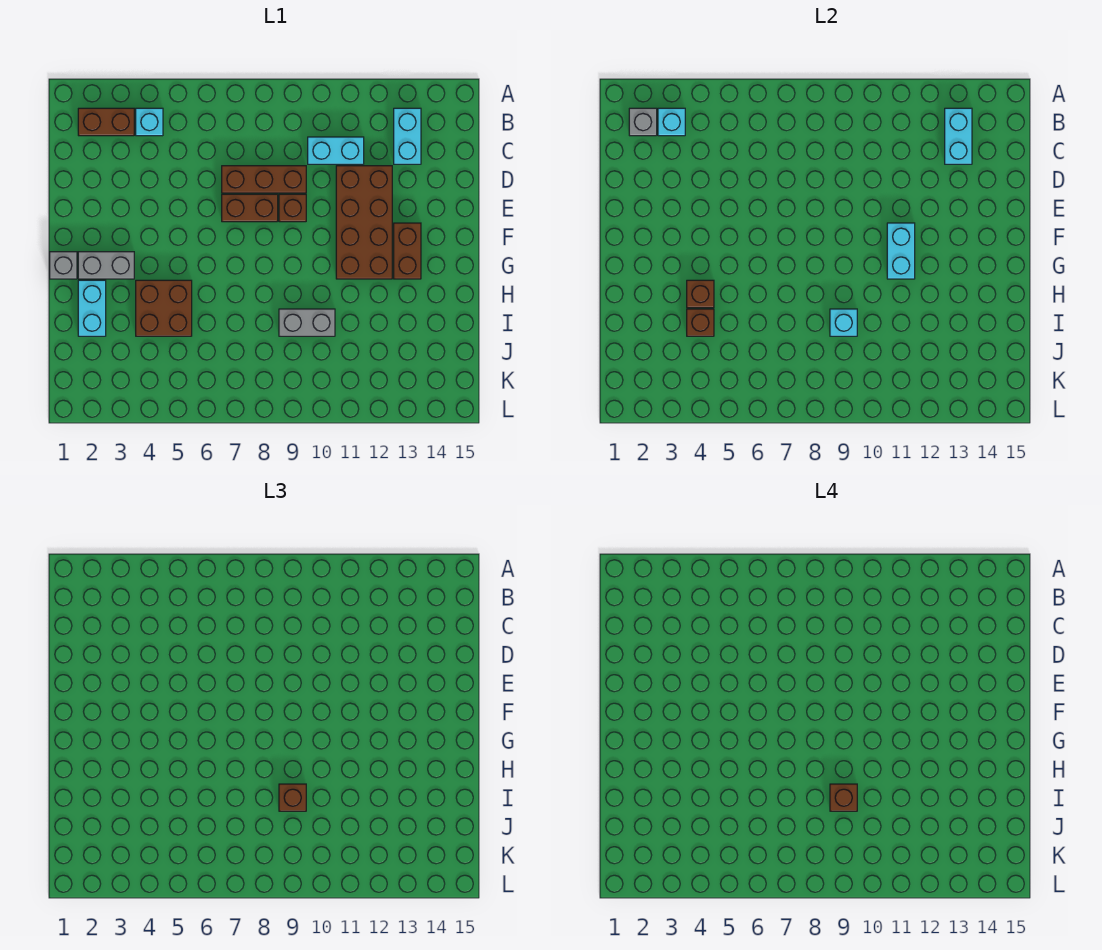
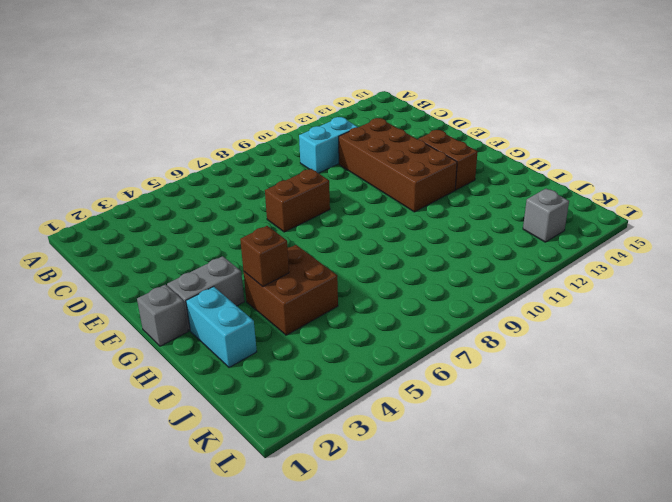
grey 1x1 brick [523,189,569,242] -> grey 1x1 brick moved to [629,108,657,136]
none -> brown 1x2 brick [78,108,134,136]
none -> cyan 1x1 brick [136,108,163,136]
none -> cyan 1x2 brick [394,108,421,164]

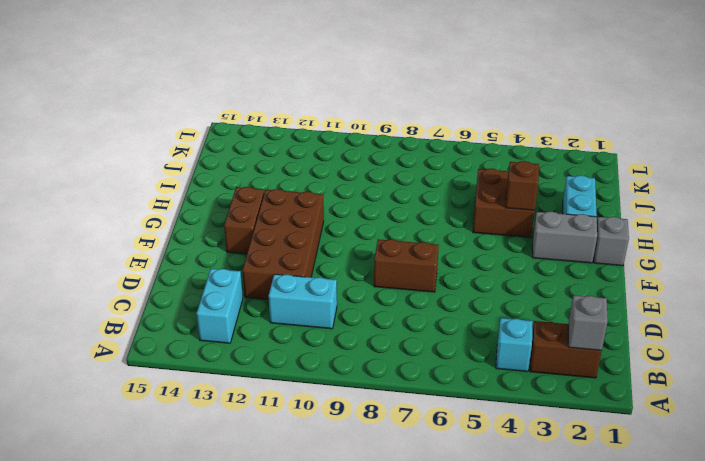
none -> brown 1x3 brick [222,166,306,193]
none -> brown 1x1 brick [279,194,306,222]
none -> grey 1x2 brick [279,309,335,336]

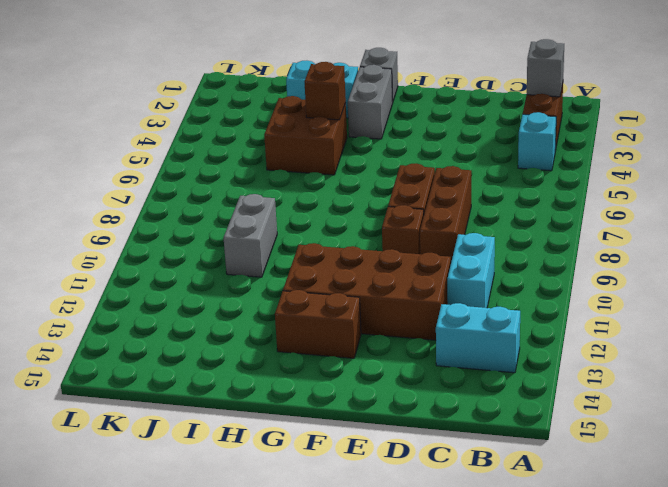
none -> cyan 1x1 brick [658,108,685,136]
none -> cyan 1x2 brick [945,108,972,164]
none -> cyan 1x2 brick [887,223,915,279]

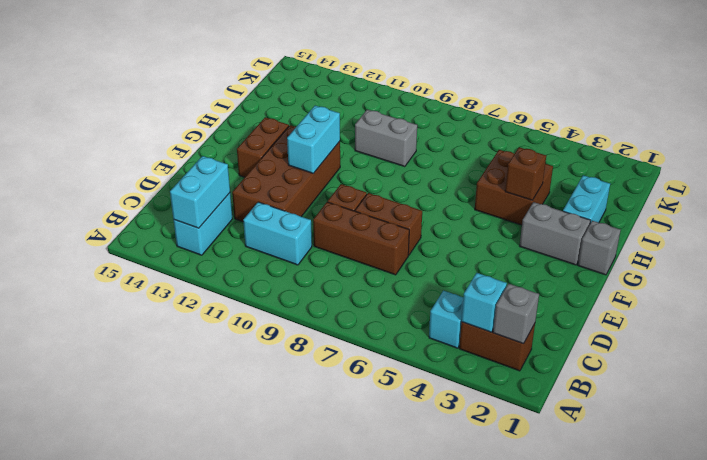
none -> brown 1x1 brick [687,309,714,336]
none -> cyan 1x1 brick [830,309,857,336]
none -> brown 1x1 brick [279,784,306,811]

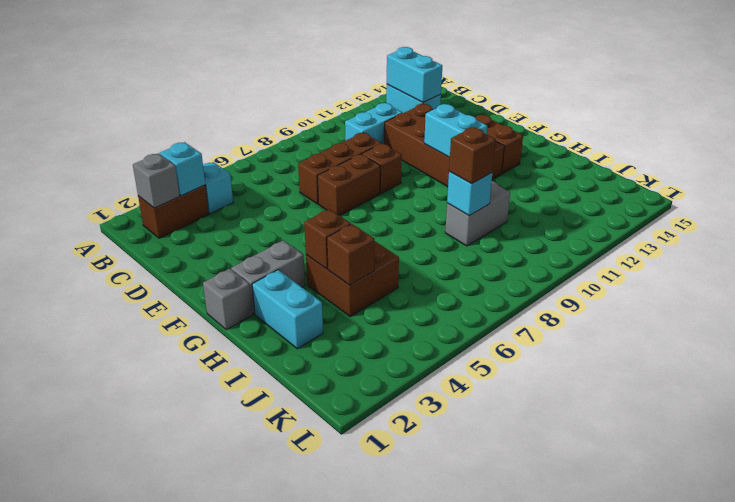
none -> brown 1x1 brick [830,784,857,811]

